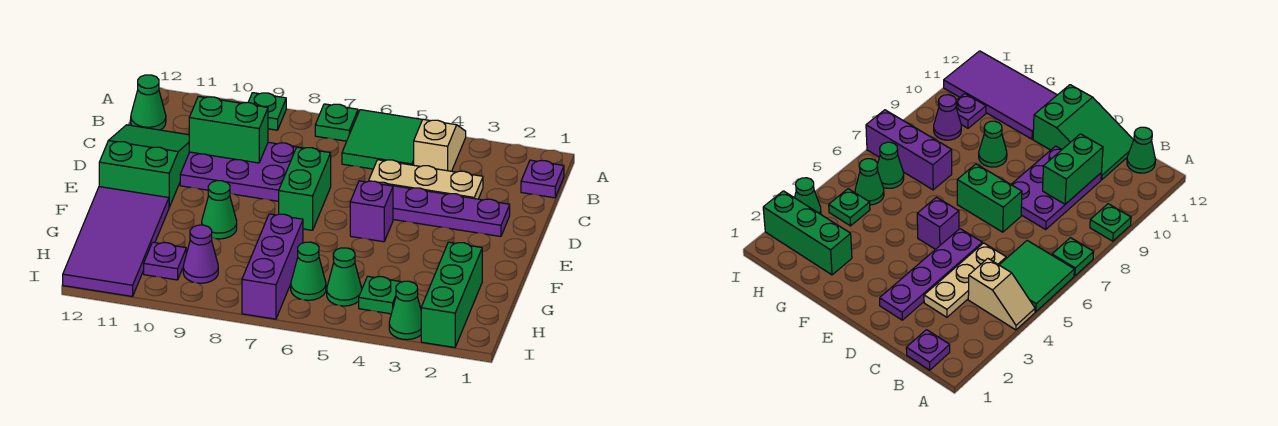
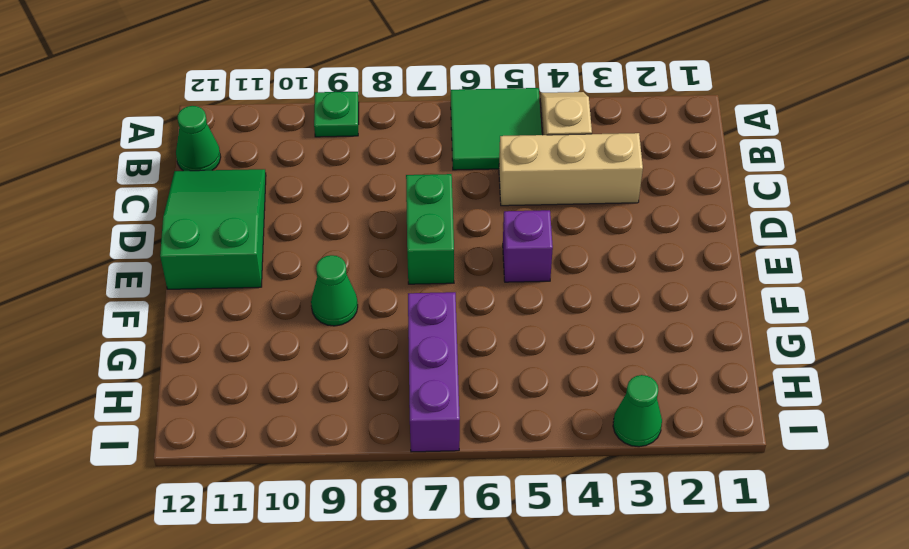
tan 1x3 brick [499,133,643,206] -> tan 1x3 plate [369,160,483,199]
none -> green 1x1 plate [315,104,358,141]
none -> purple 1x1 plate [521,160,564,198]
none -> purple 2x3 plate [180,142,301,201]

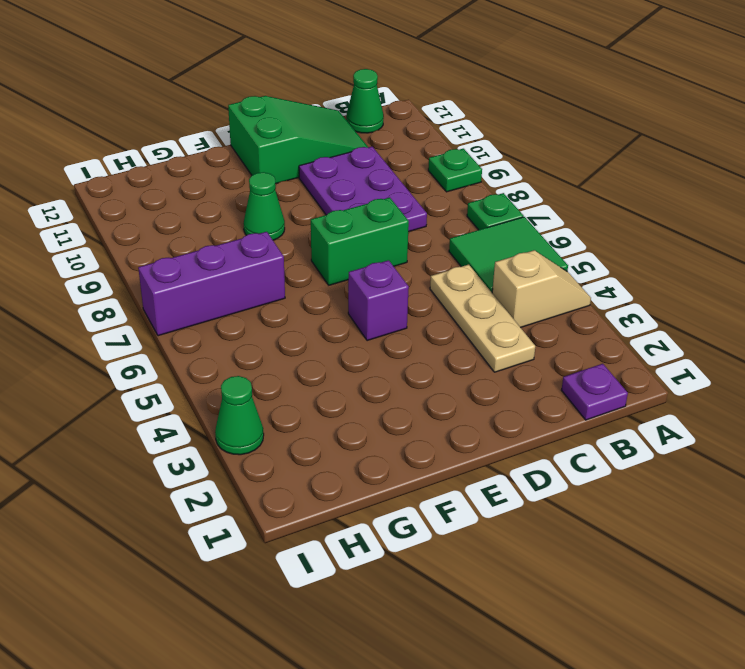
none -> purple 1x4 plate [378,182,510,237]
none -> purple 2x4 tile [63,187,169,296]
none -> green 1x3 brick [421,242,482,348]

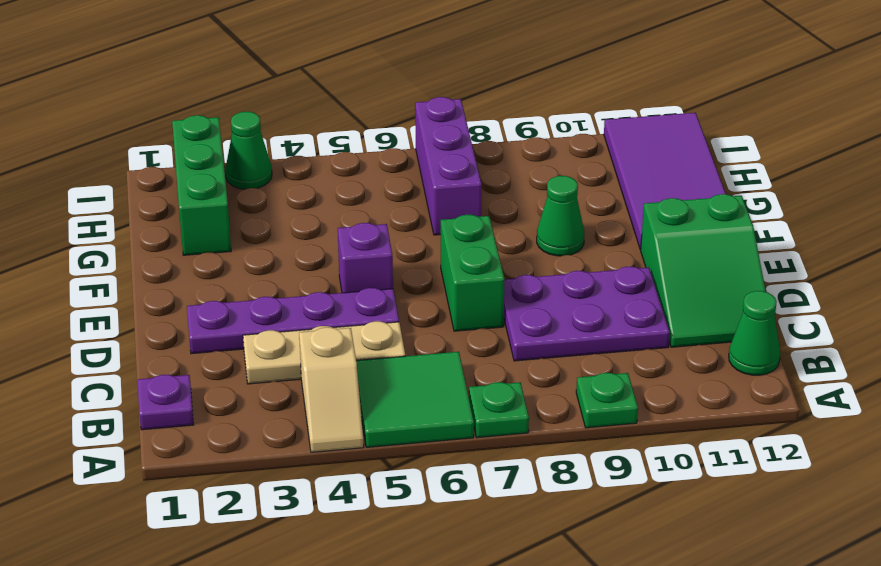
none -> green 1x1 plate [359,276,401,314]
none -> green 1x1 cone [327,248,362,306]
none -> green 1x1 cone [291,242,326,300]

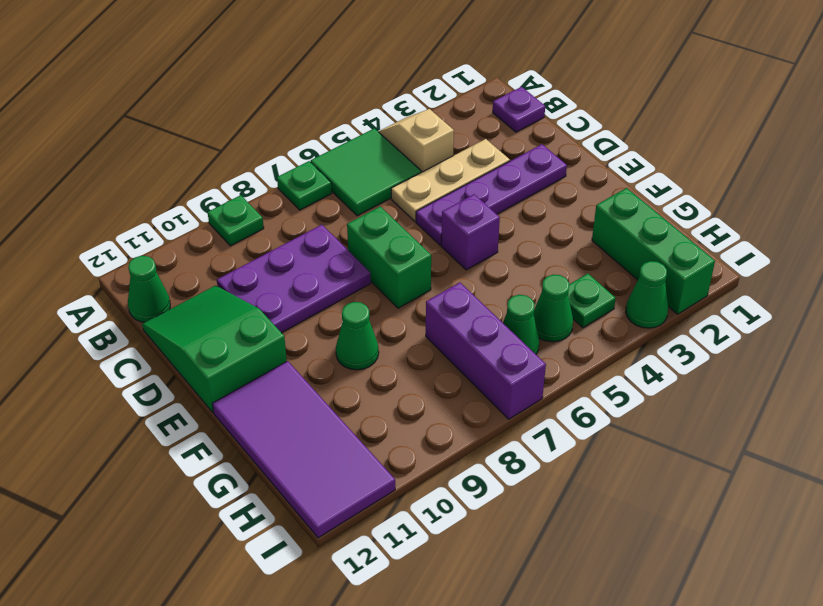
none -> purple 1x1 cone [183,225,218,283]
none -> purple 1x1 plate [144,242,186,280]
none -> green 1x2 brick [189,96,268,163]

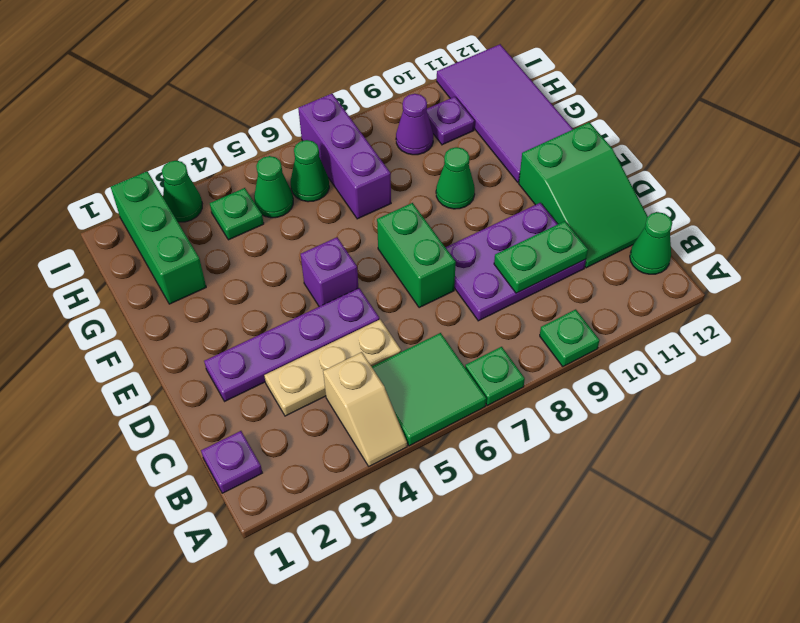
green 1x2 plate [494,221,588,293] -> green 1x2 brick [189,96,268,163]

